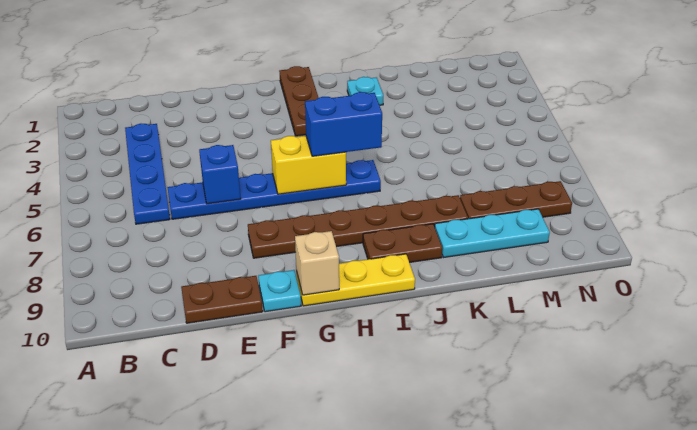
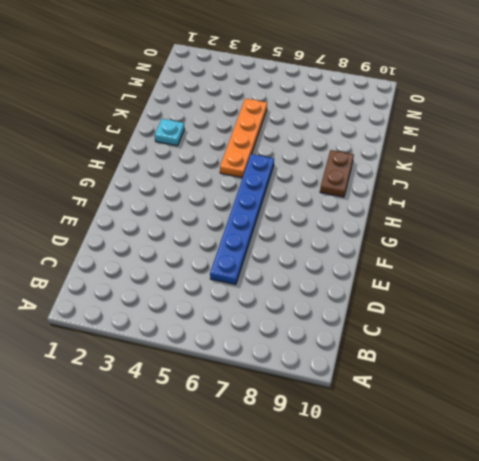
orange 1x4 plate [220,99,267,178] -> none
none -> blue 1x4 plate [125,124,170,224]
none -> brown 1x2 plate [181,276,263,323]
none -> brown 1x6 plate [248,195,468,258]

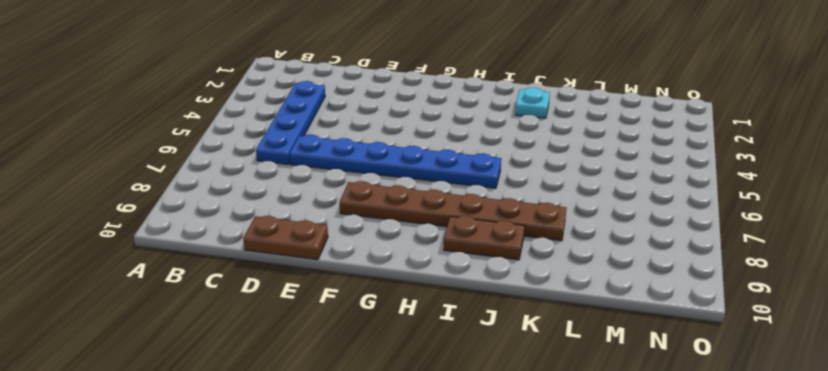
none -> cyan 1x1 plate [258,270,301,312]
none -> yellow 1x3 plate [296,254,415,306]
none -> brown 1x3 plate [279,66,318,136]

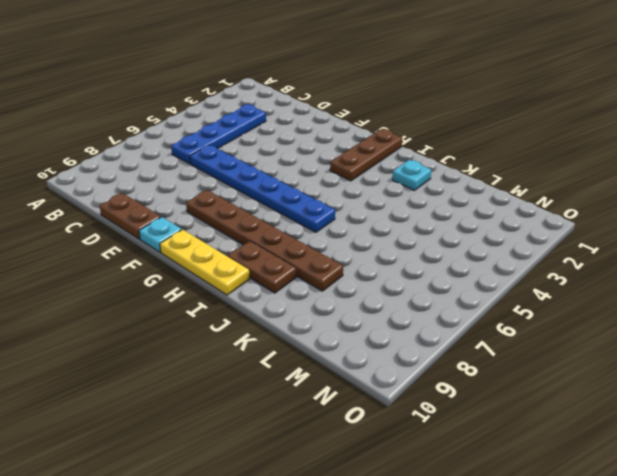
none -> cyan 1x3 plate [435,209,550,258]
none -> brown 1x3 plate [460,181,572,219]
none -> blue 1x1 brick [199,145,241,204]

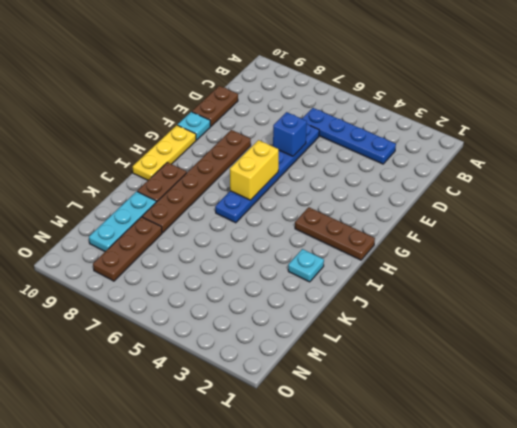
none -> tan 1x1 brick [295,231,339,295]
none -> blue 1x2 brick [305,92,382,156]

